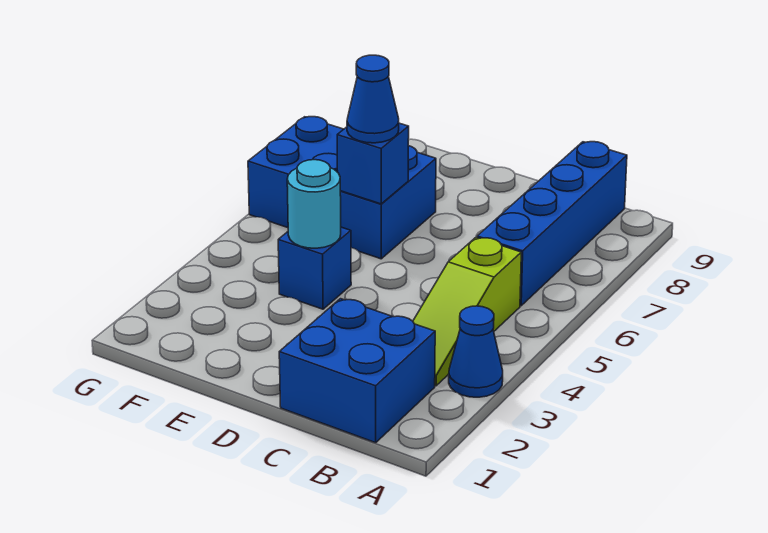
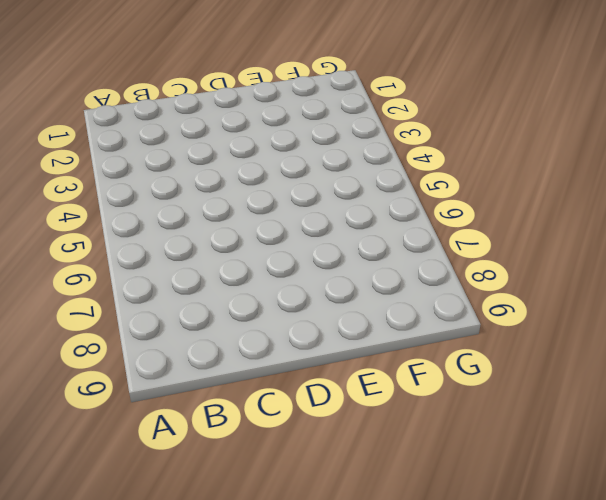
none -> blue 1x1 cone [449,306,503,397]
none -> blue 2x2 brick [279,299,435,443]

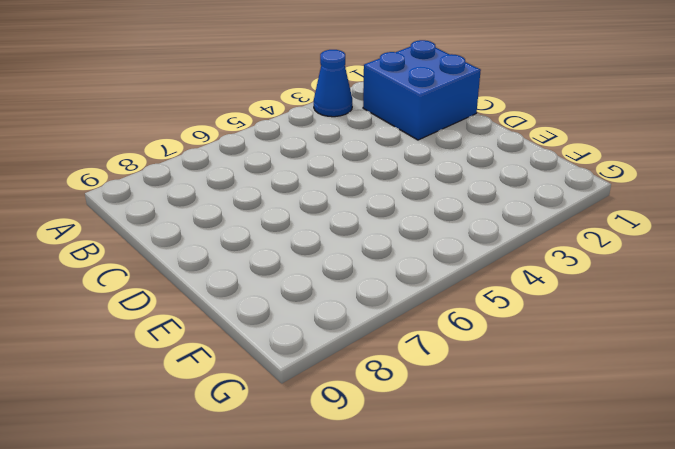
none -> lime 1x3 slope [413,237,521,386]
none -> blue 1x4 brick [477,142,627,306]

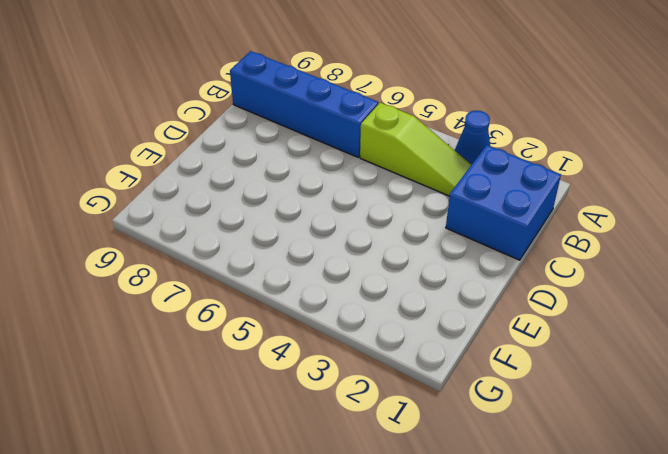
none -> blue 1x1 brick [278,227,351,309]
none -> blue 2x3 brick [248,117,436,259]

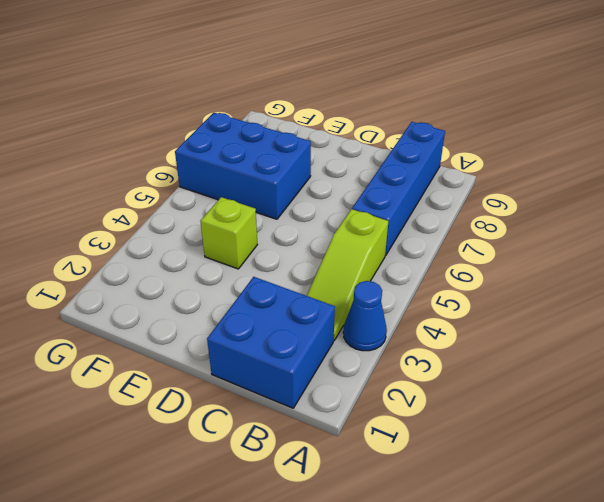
lime 1x1 brick [200,197,257,269] -> blue 1x1 brick [278,227,351,309]
none -> cyan 1x1 round brick [287,160,341,248]
none -> blue 1x1 brick [337,123,409,204]

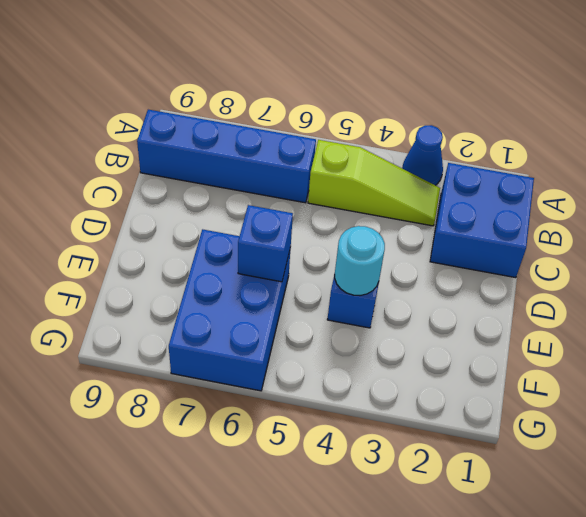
none -> blue 1x1 cone [347,55,399,143]

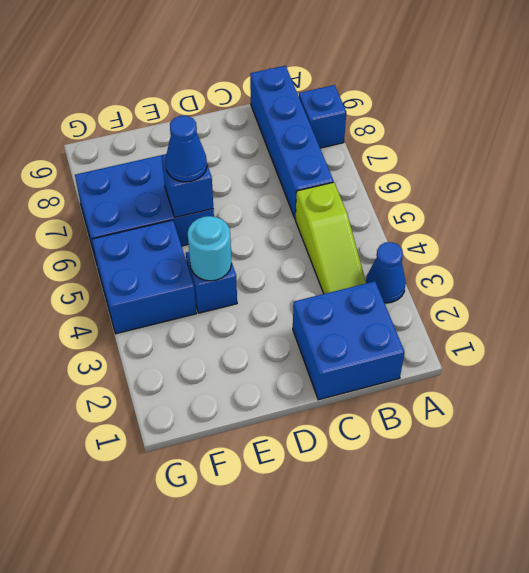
blue 1x1 brick [299,85,346,148] -> none
blue 2x2 brick [92,220,196,334] -> none

